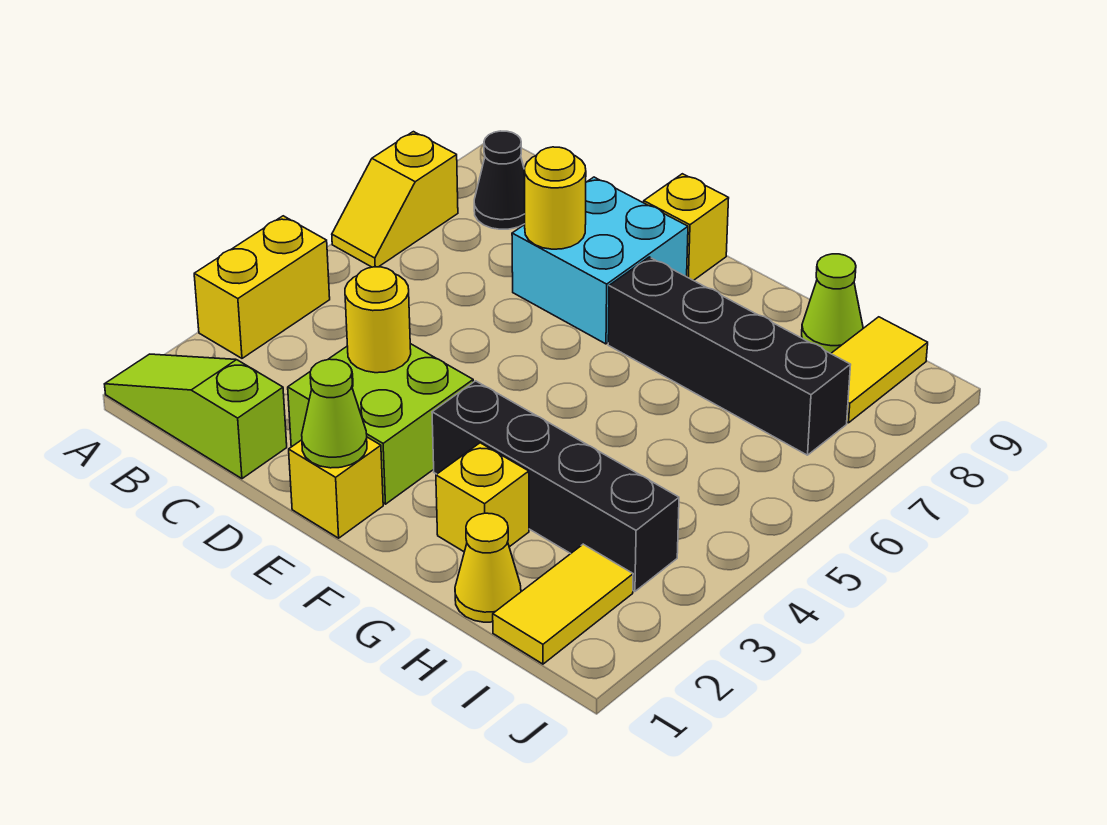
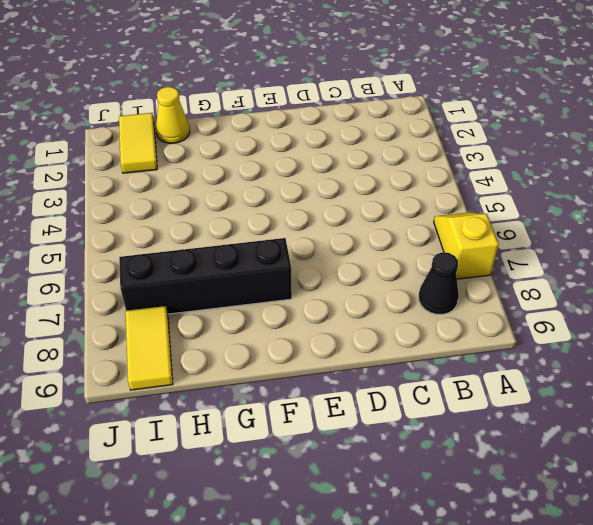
none -> lime 1x3 slope [105,354,287,479]
none -> yellow 1x2 brick [194,216,330,358]
none -> lime 2x2 brick [288,344,473,504]

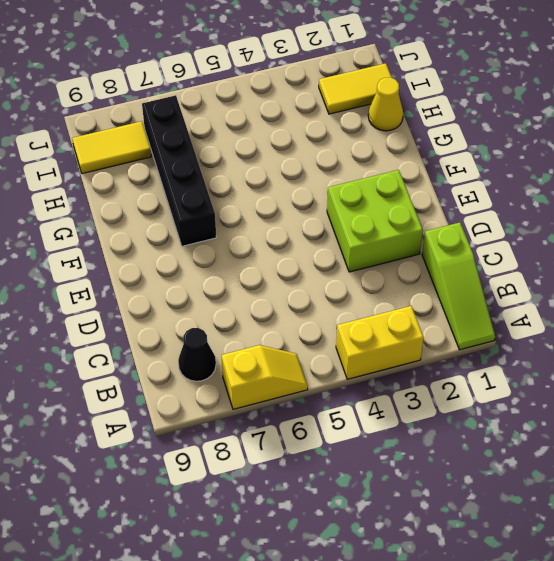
none -> cyan 2x2 brick [512,177,688,344]
none -> yellow 1x1 brick [289,437,383,538]
none -> yellow 1x1 brick [644,174,729,281]

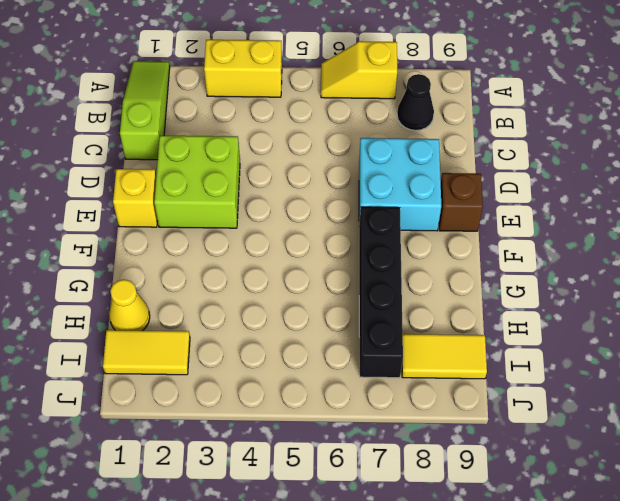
brown 1x1 brick [439,173,483,231] -> yellow 1x1 brick [644,174,729,281]
none -> black 1x4 brick [432,381,679,591]
none -> yellow 1x1 brick [436,443,529,552]
none -> lime 1x1 cone [802,254,863,354]

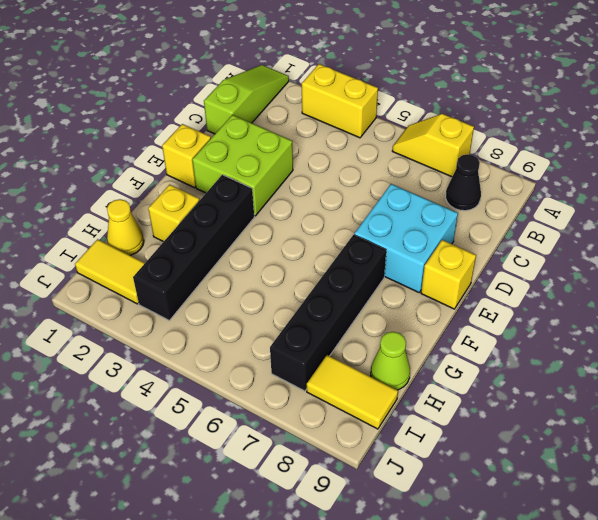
none -> yellow 1x1 round brick [345,267,411,373]
none -> yellow 1x1 round brick [524,147,586,249]
none -> lime 1x1 cone [302,359,367,468]

